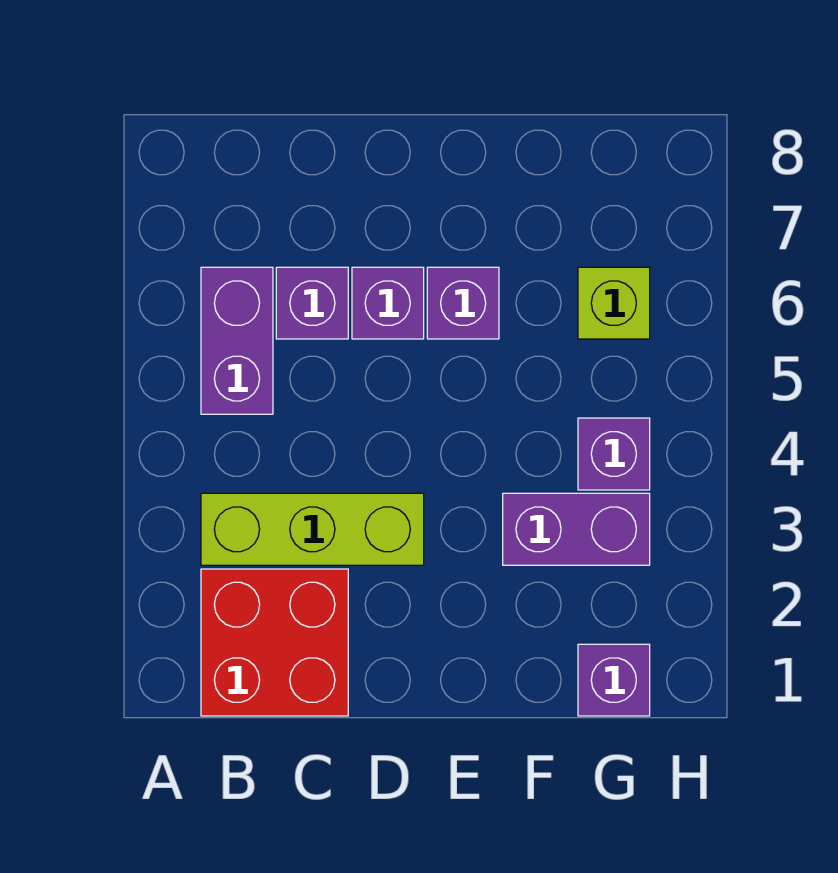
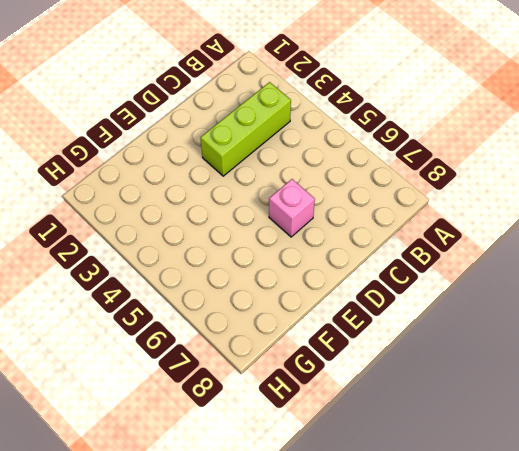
pink 1x1 brick [269,179,315,237] -> purple 1x1 brick [352,267,424,339]
none -> red 2x2 brick [201,569,348,716]
none -> purple 1x2 brick [201,267,273,414]

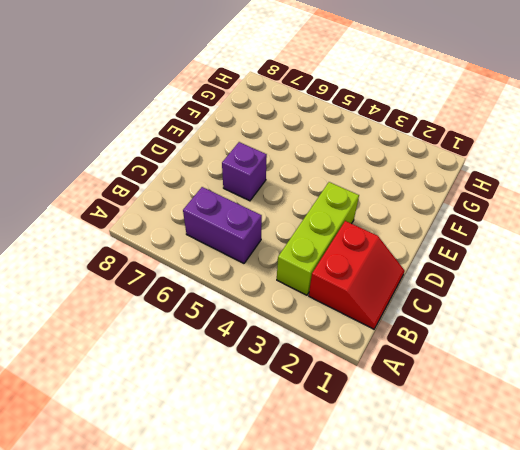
red 2x2 slope [309,221,405,329] -> red 2x2 brick [201,569,348,716]
none -> purple 1x1 brick [276,267,348,339]
none -> purple 1x1 brick [427,267,499,339]

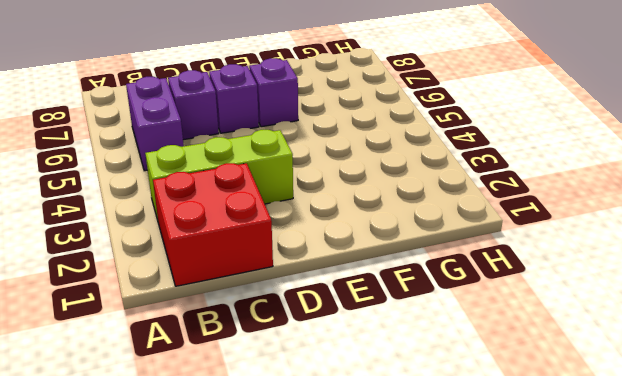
none -> purple 1x2 brick [503,493,650,565]
none -> purple 1x1 brick [578,644,650,716]

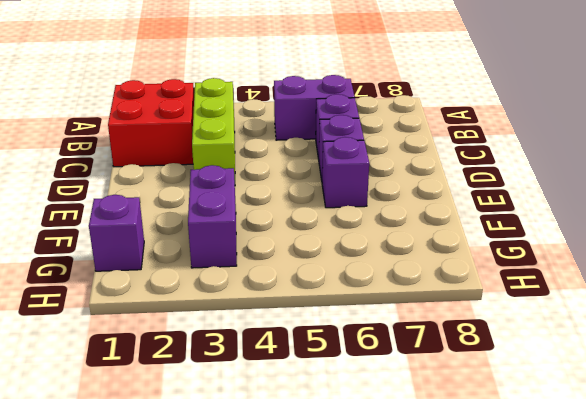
none -> purple 1x1 brick [578,418,650,490]
none -> lime 1x1 brick [578,267,650,339]

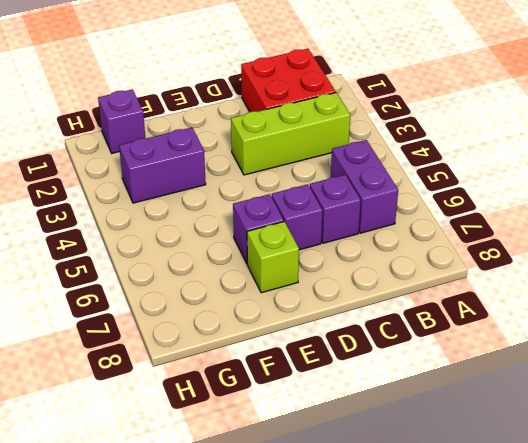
lime 1x1 brick [247,222,299,293] -> lime 1x1 brick moved to [578,267,650,339]
none -> purple 1x1 brick [578,418,650,490]

